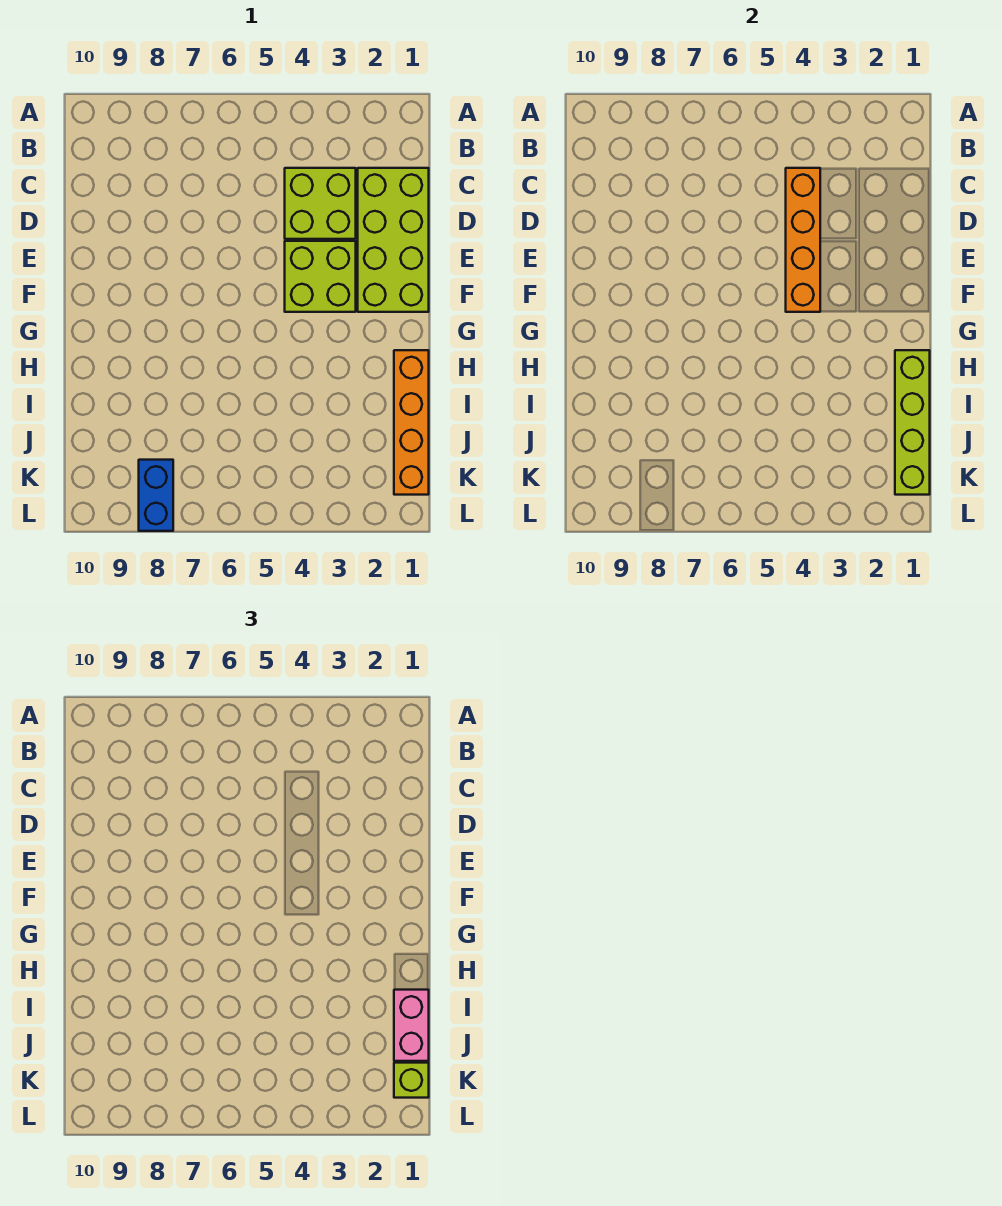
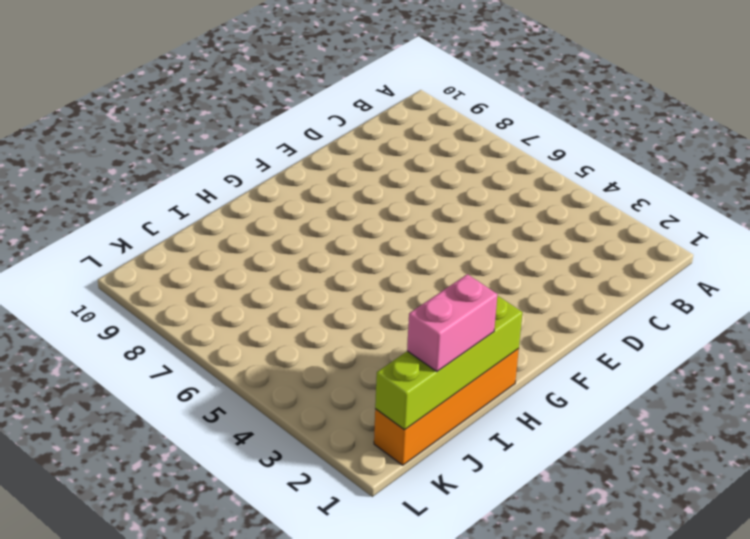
none -> lime 2x4 brick [358,168,429,312]
none -> lime 2x2 brick [285,168,356,239]

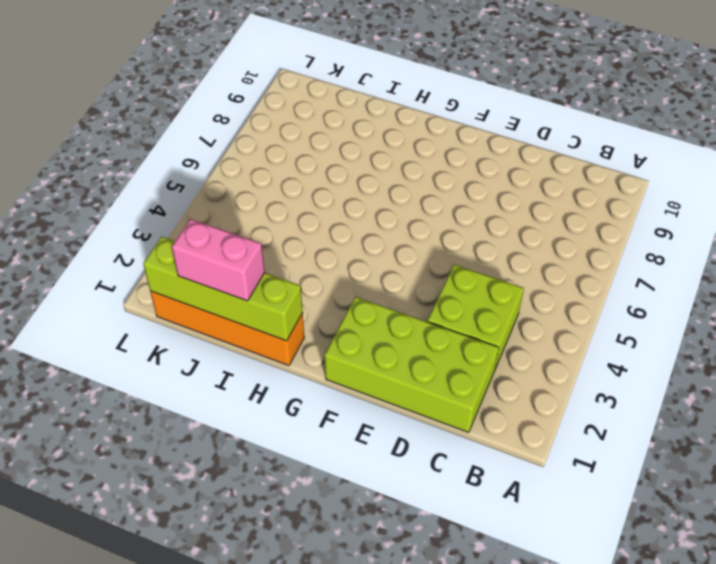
none -> lime 2x2 brick [285,241,356,312]
none -> blue 1x2 brick [139,460,173,531]

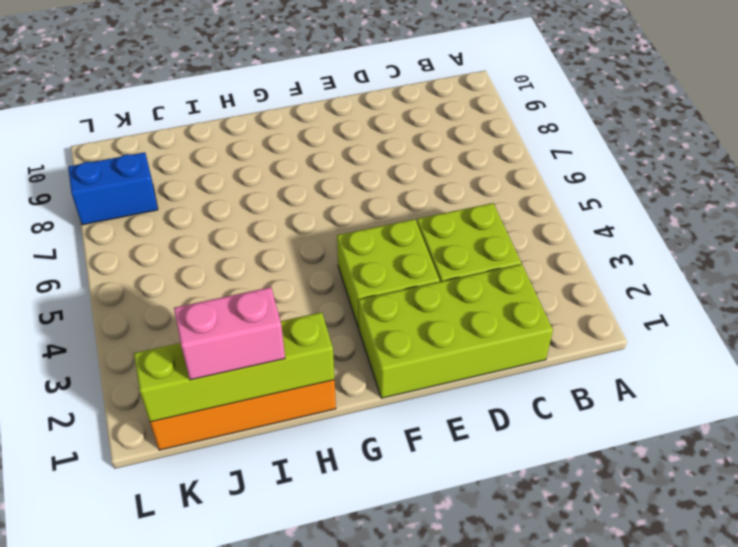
none -> orange 1x4 brick [786,168,820,312]
none -> lime 1x1 brick [394,1063,429,1098]

